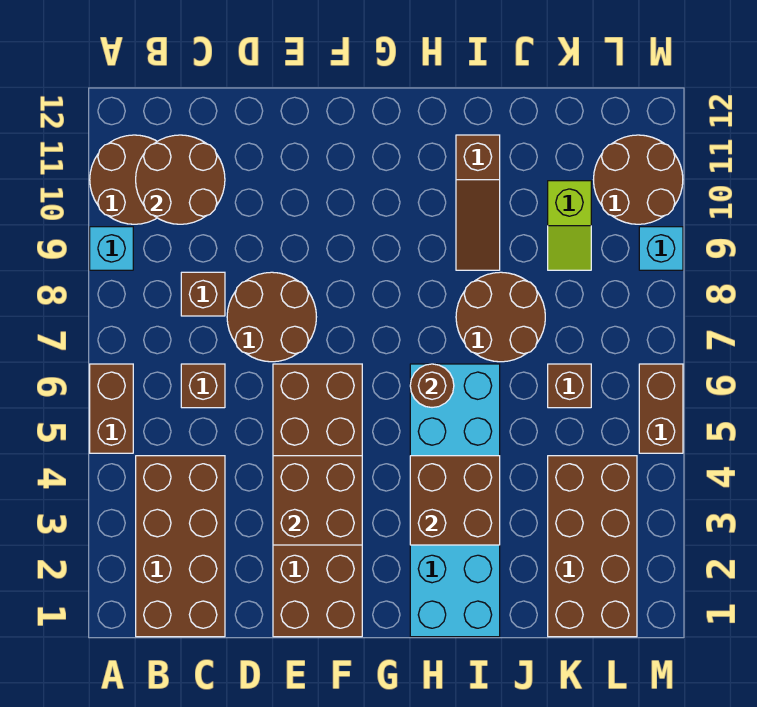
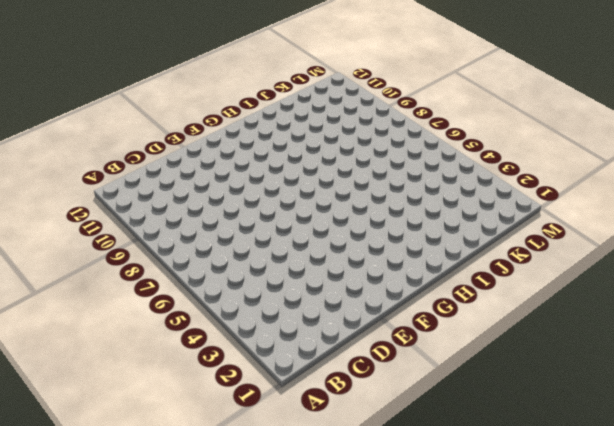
none -> brown 1x2 brick [90,364,133,453]
none -> cyan 1x1 brick [90,227,133,270]
none -> brown 2x2 round brick [90,135,157,224]

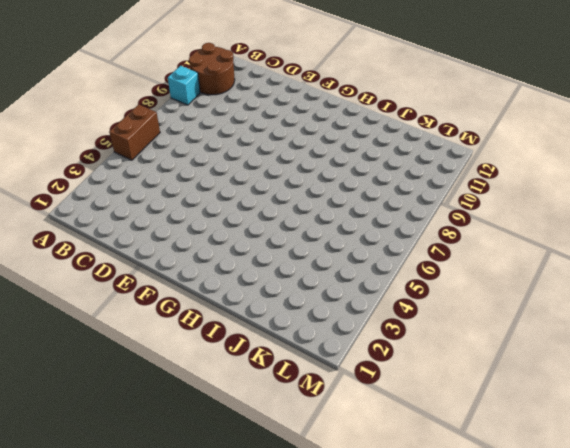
none -> brown 2x4 brick [136,456,225,637]
none -> brown 1x1 brick [181,364,225,408]
none -> brown 1x1 brick [181,272,225,316]

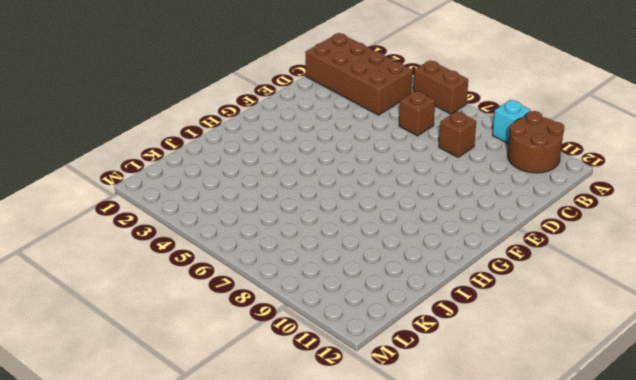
none -> brown 2x2 round brick [227,272,316,362]
none -> brown 2x6 brick [273,364,362,637]
none -> cyan 2x6 brick [410,364,500,637]

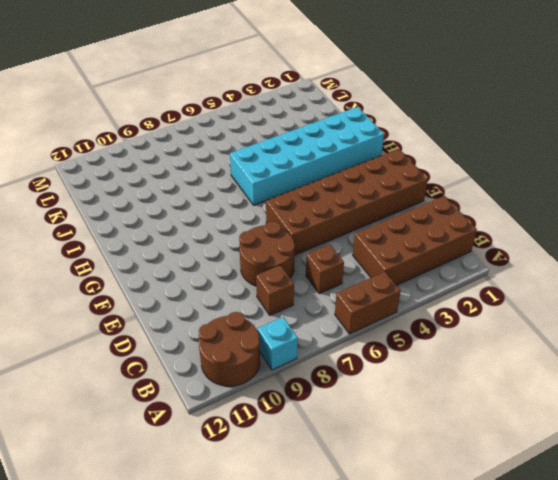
none -> brown 2x2 round brick [456,272,545,362]
none -> brown 1x3 slope [456,135,500,270]
none -> brown 2x4 brick [548,456,637,637]

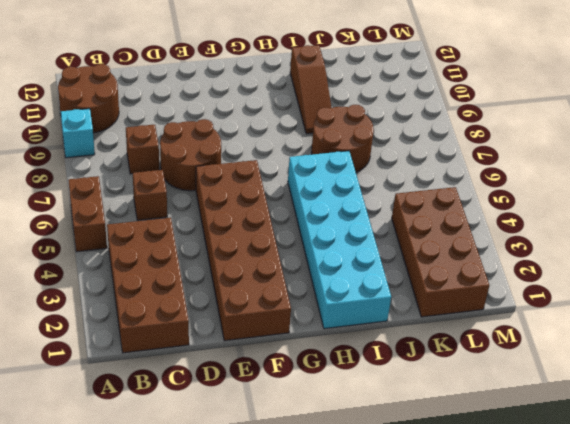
none -> brown 1x1 brick [548,364,591,408]
none -> lime 1x2 slope [548,181,591,270]
none -> brown 2x2 round brick [593,135,683,224]

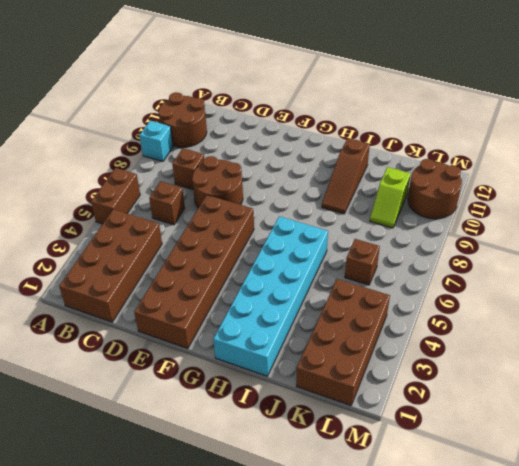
none -> brown 2x2 round brick [456,272,545,362]
none -> brown 1x2 brick [639,364,683,453]
none -> cyan 1x1 brick [639,227,683,270]

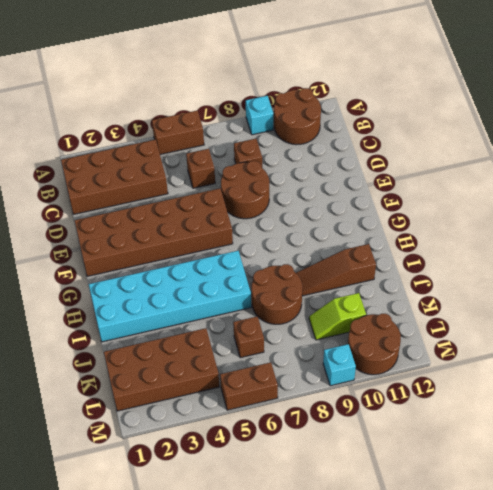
none -> brown 2x2 round brick [136,135,225,224]
none -> brown 2x2 brick [273,456,362,545]
none -> brown 2x2 brick [410,456,500,545]

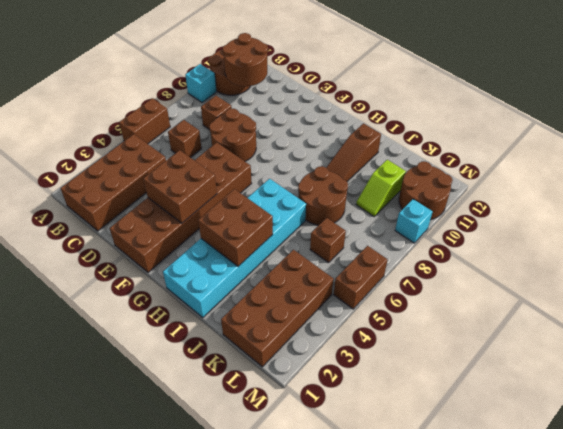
none -> brown 1x1 round brick [410,364,454,408]

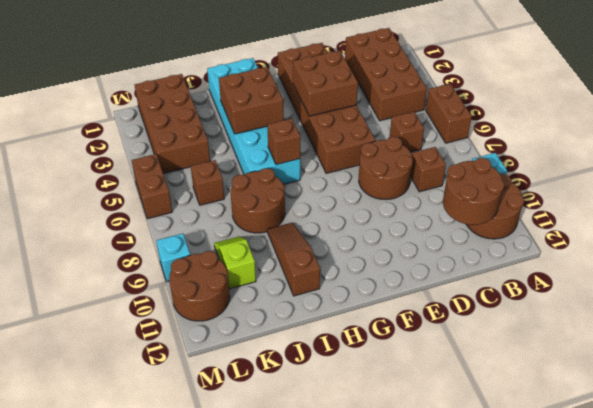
brown 1x1 brick [267,119,300,165] -> brown 1x1 round brick [410,364,454,408]

